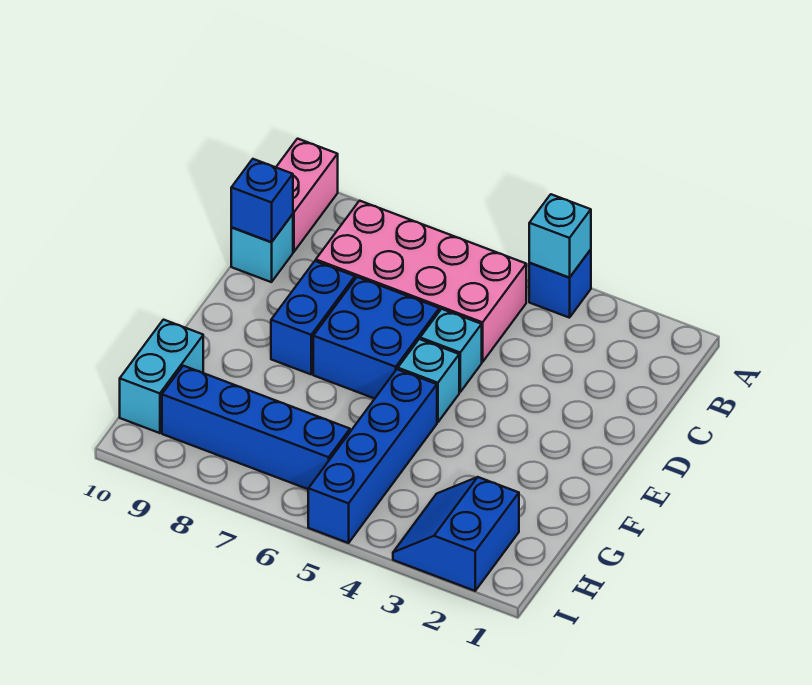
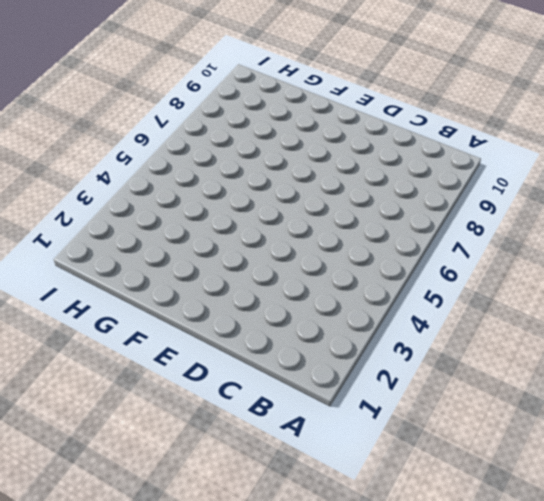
none -> blue 1x1 brick [529,250,591,318]
none -> pink 1x2 brick [276,139,338,252]
none -> pink 2x4 brick [316,201,526,362]

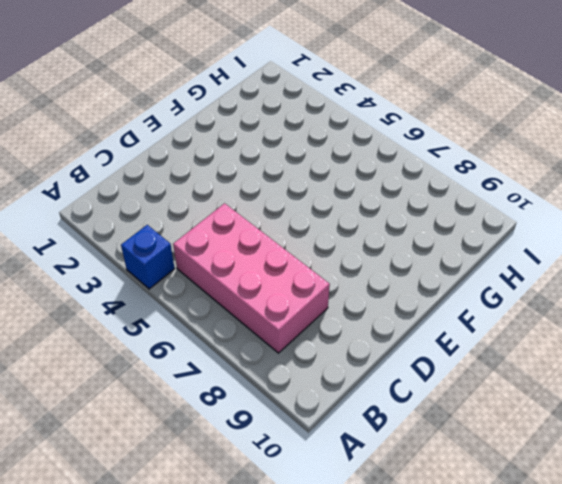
none -> pink 1x2 brick [276,139,338,252]
none -> cyan 1x1 brick [231,214,293,282]
none -> cyan 1x1 brick [420,309,482,392]

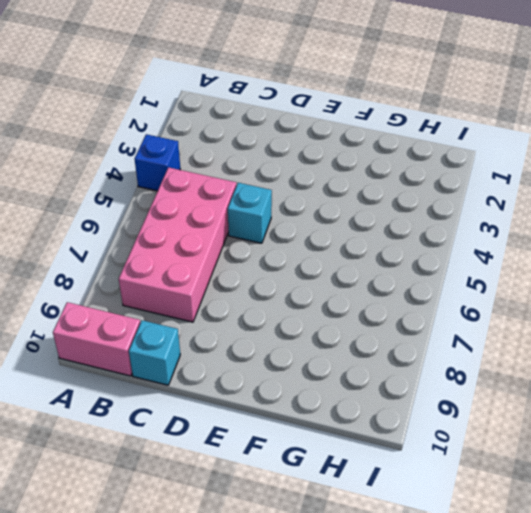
none -> blue 2x2 brick [313,277,439,399]
none -> blue 1x2 brick [271,261,355,374]
none -> cyan 1x1 brick [398,339,459,422]

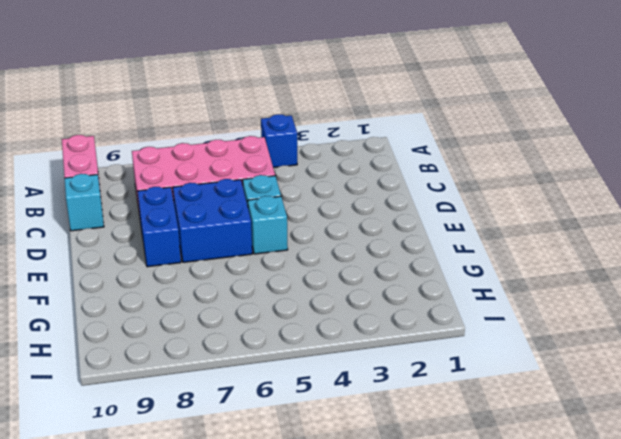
none -> blue 1x4 brick [308,369,437,543]
none -> cyan 1x2 brick [120,320,203,433]
none -> blue 2x2 slope [393,477,519,591]

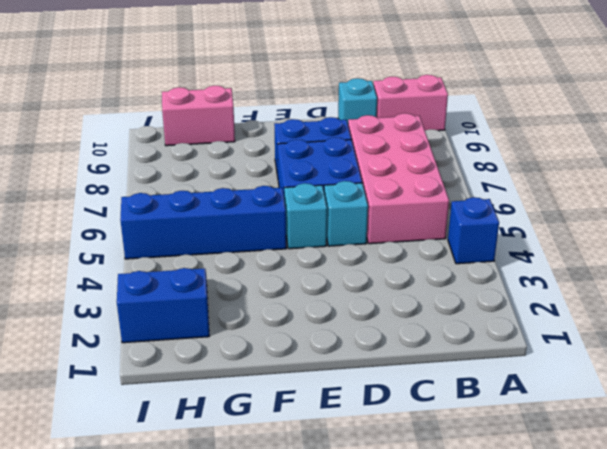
pink 1x2 brick [162,86,235,146] -> cyan 1x2 brick [120,320,203,433]
none -> blue 1x4 brick [162,366,350,489]
none -> cyan 1x1 brick [529,194,591,278]
none -> blue 1x1 brick [231,159,293,242]

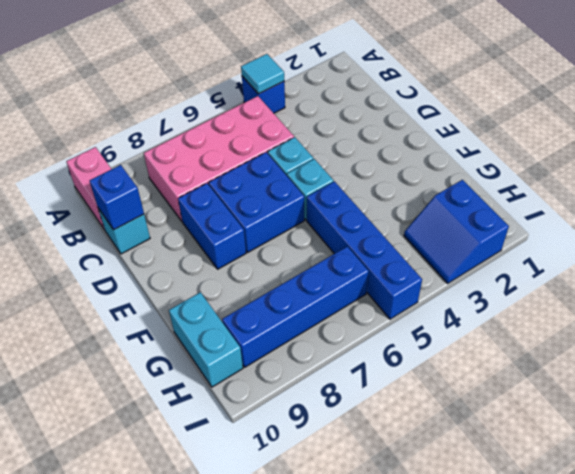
cyan 1x1 tile [241,54,284,94] -> cyan 1x1 brick [529,194,591,278]

